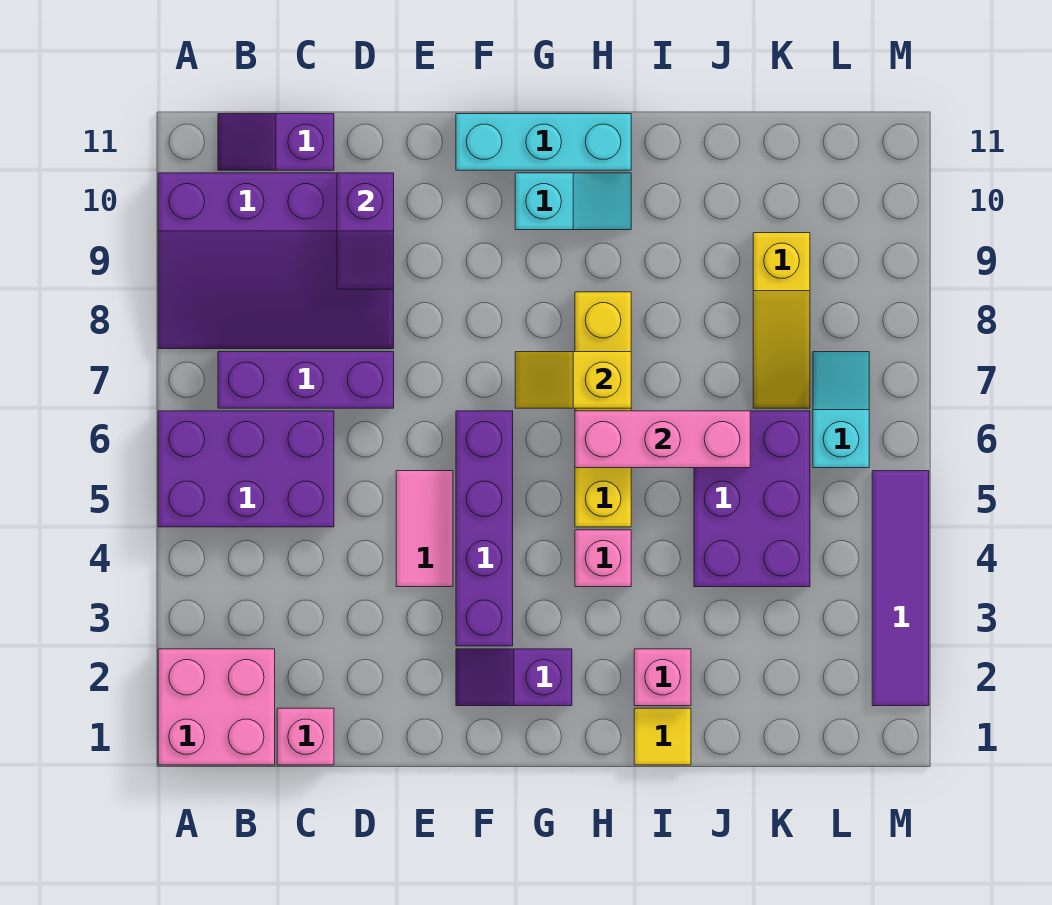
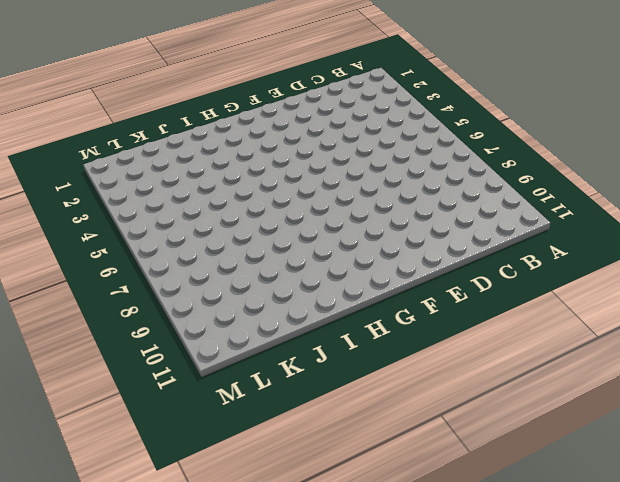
none -> pink 2x2 brick [158,649,275,765]
none -> purple 2x3 brick [158,411,334,527]
none -> purple 3x4 slope [158,173,394,349]

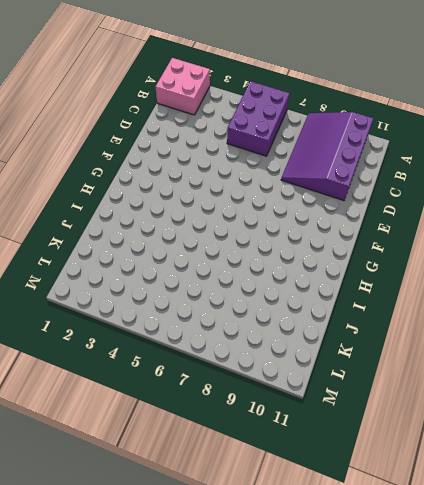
none -> purple 1x3 brick [218,352,394,408]
none -> purple 1x2 slope [218,114,334,170]
none -> pink 1x1 brick [277,708,334,765]

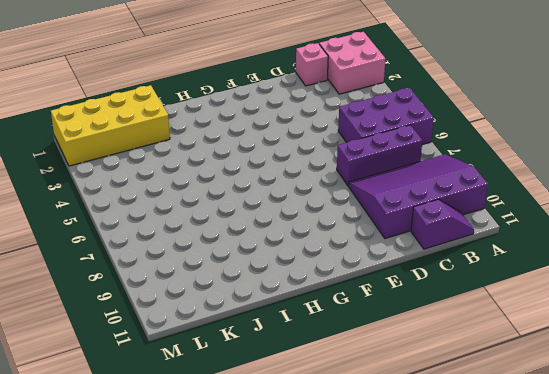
yellow 2x4 brick [51,85,170,166] -> purple 1x4 tile [872,471,929,706]
none -> pink 1x2 tile [396,471,453,587]
none -> purple 1x2 slope [456,649,572,706]
none -> purple 1x4 brick [456,411,513,646]

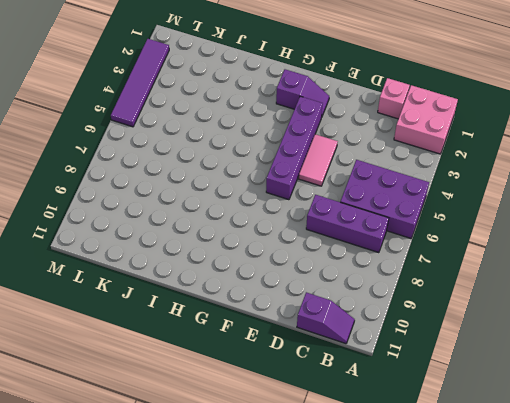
none -> purple 3x4 slope [158,173,394,349]
none -> cyan 1x3 brick [456,114,631,170]
none -> cyan 1x2 slope [515,173,631,230]

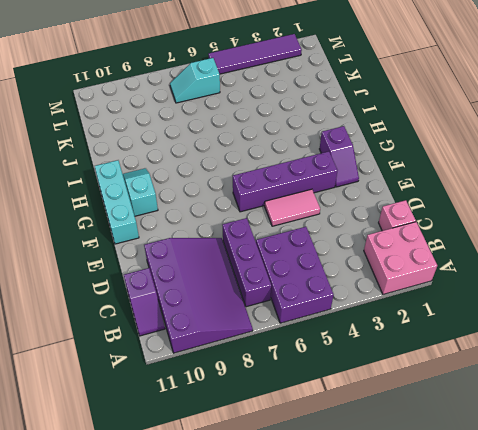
none -> pink 1x1 brick [575,530,631,587]
none -> yellow 1x4 brick [575,292,631,527]
none -> yellow 1x1 tile [634,708,691,765]

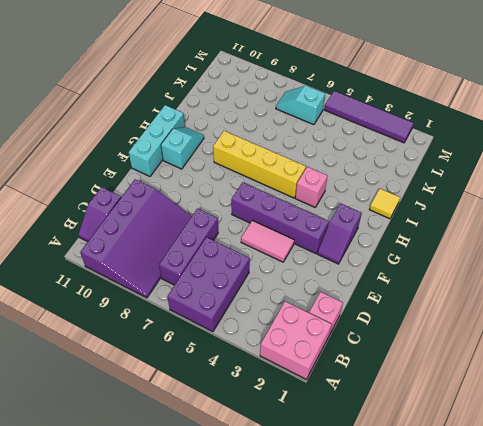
none -> pink 1x1 brick [634,649,691,706]
none -> purple 2x3 brick [694,411,810,587]
none -> yellow 1x3 slope [753,233,810,408]

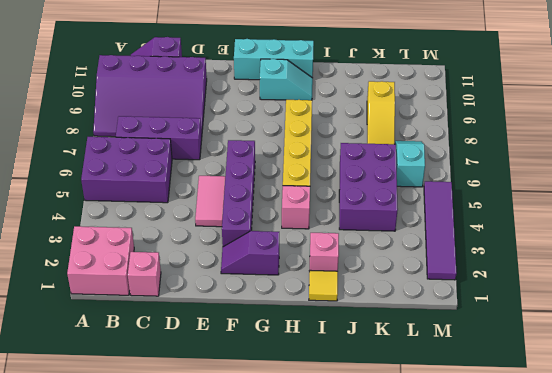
none -> purple 1x2 slope [337,173,394,289]
none -> yellow 1x2 slope [515,352,631,408]
none -> pink 1x3 brick [575,411,750,468]

